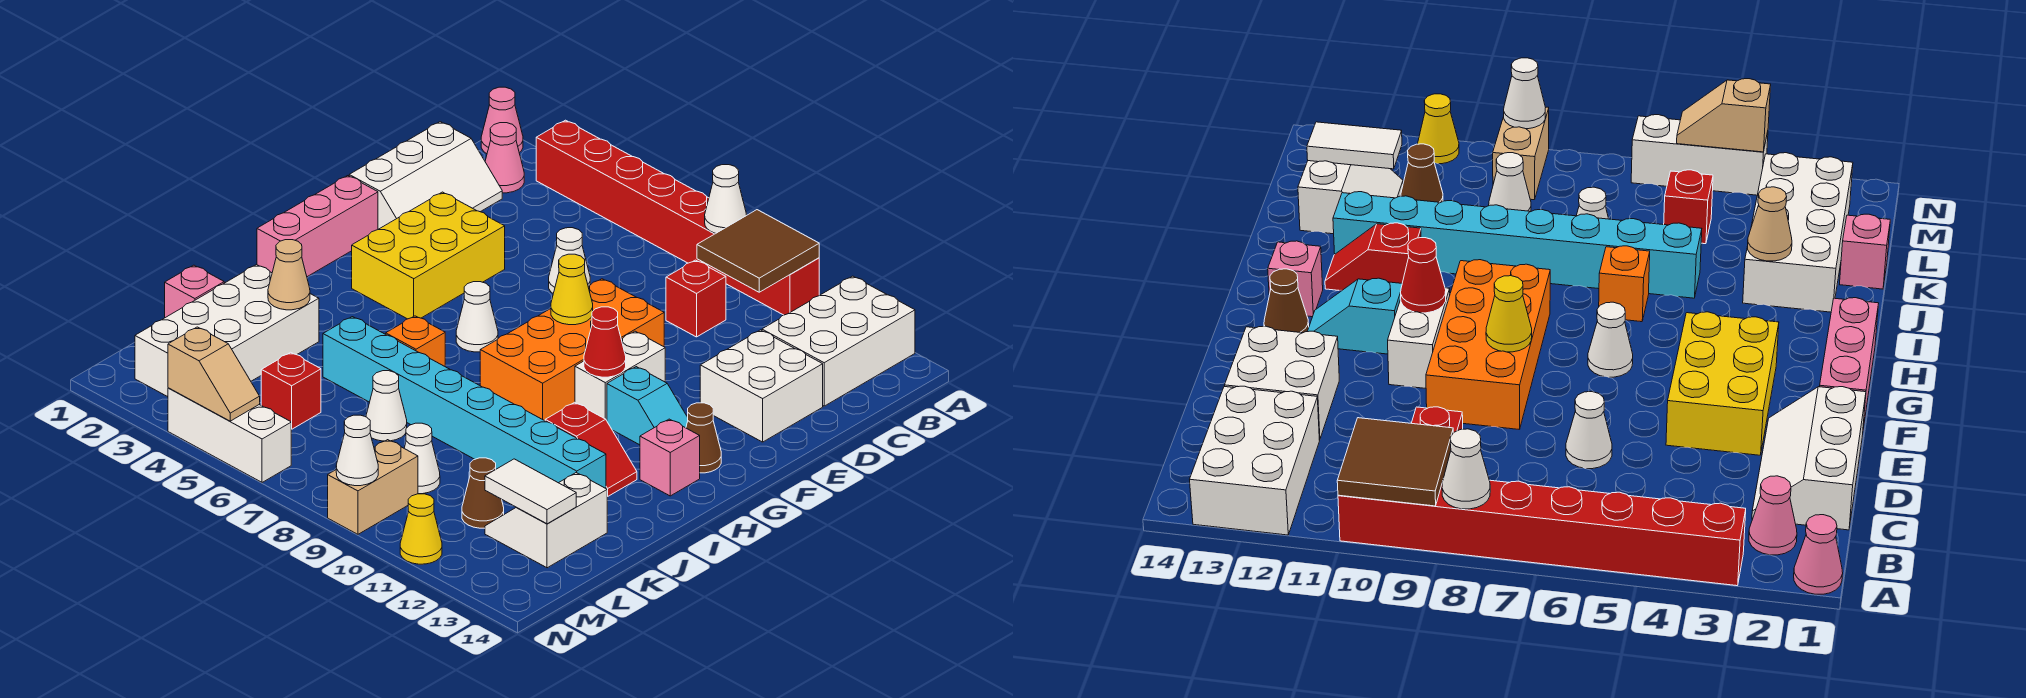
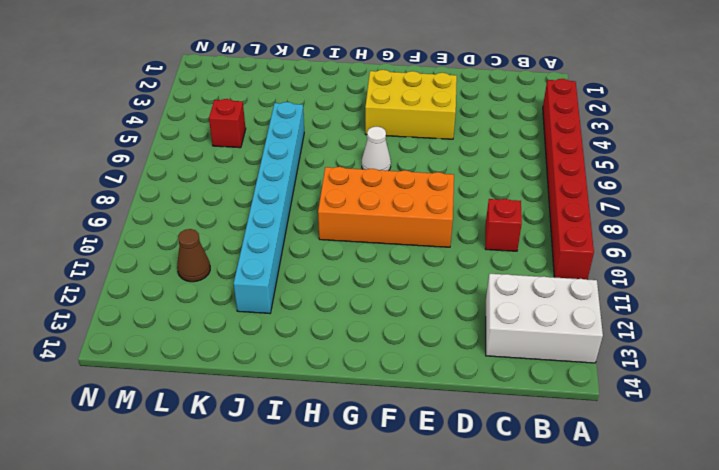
none -> pink 1x1 cone [481,87,523,154]
none -> pink 1x1 cone [485,123,524,193]
none -> white 2x3 slope [349,122,502,229]
none -> white 1x1 cone [549,228,590,293]

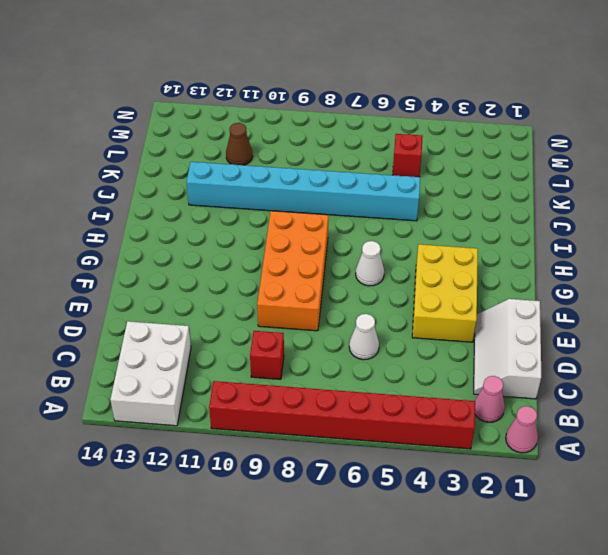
none -> white 2x2 brick [700,330,823,442]
none -> pink 1x3 brick [257,176,378,277]
none -> white 1x2 brick [575,331,665,421]
none -> cyan 1x2 slope [607,367,688,445]

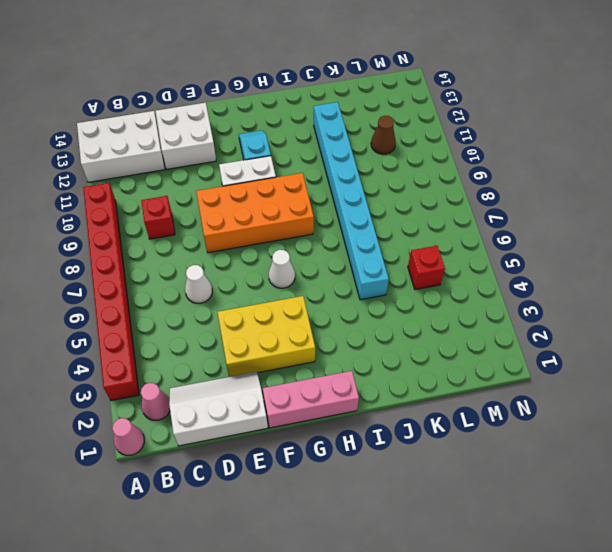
none -> brown 1x1 cone [686,403,721,473]
none -> pink 1x1 brick [640,419,700,496]
none -> orange 1x1 brick [386,316,445,366]
none -> red 1x2 slope [545,402,637,496]

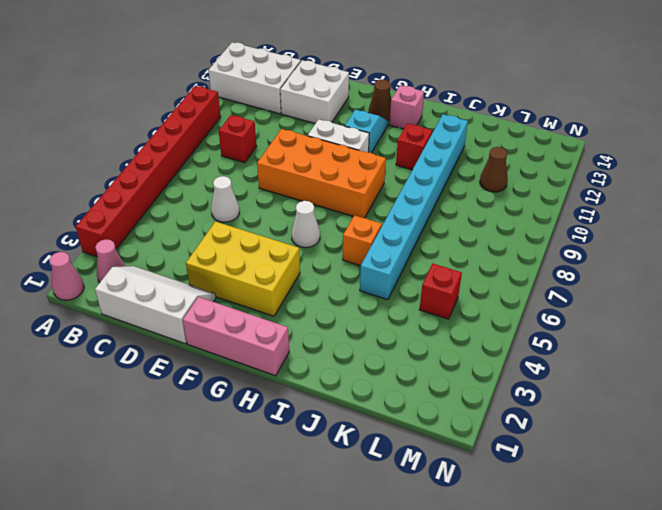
none -> white 2x4 brick [135,265,319,397]
none -> pink 1x1 brick [165,265,224,318]
none -> white 1x1 cone [366,371,407,441]
none -> white 2x2 slope [485,473,608,568]

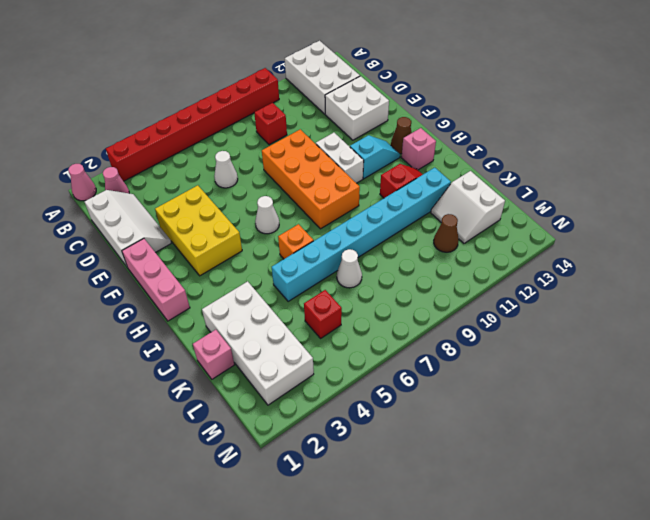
none -> white 1x1 cone [404,423,440,494]
none -> tan 1x2 brick [328,440,418,534]
none -> white 1x3 brick [168,388,291,482]
none -> yellow 1x1 cone [400,494,442,564]

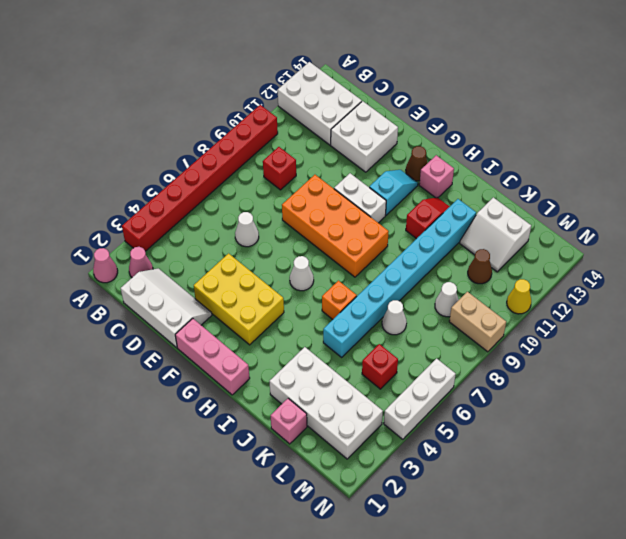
none -> white 1x1 cone [705,165,746,233]
none -> brown 2x2 tile [697,210,819,292]
none -> yellow 1x1 cone [551,254,593,325]
none -> red 1x1 cone [584,307,626,377]

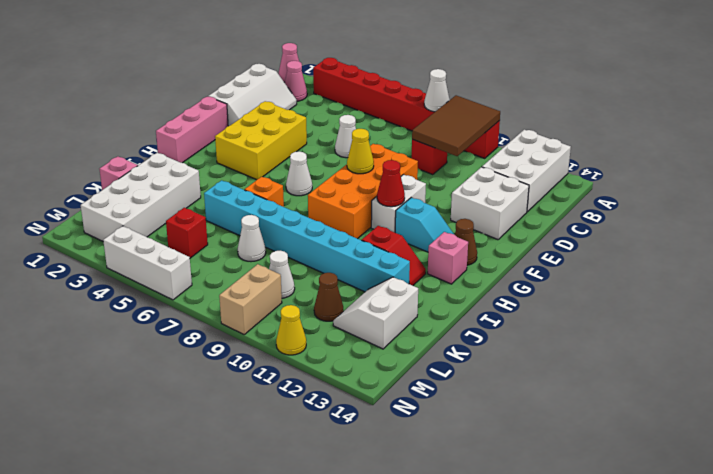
brown 2x3 tile [412,95,500,156] -> brown 2x2 tile [697,210,819,292]
none -> tan 1x1 cone [268,240,310,310]
none -> white 1x2 tile [485,459,576,524]
none -> tan 1x2 slope [168,327,260,421]
none -> white 1x1 cone [336,415,378,486]

